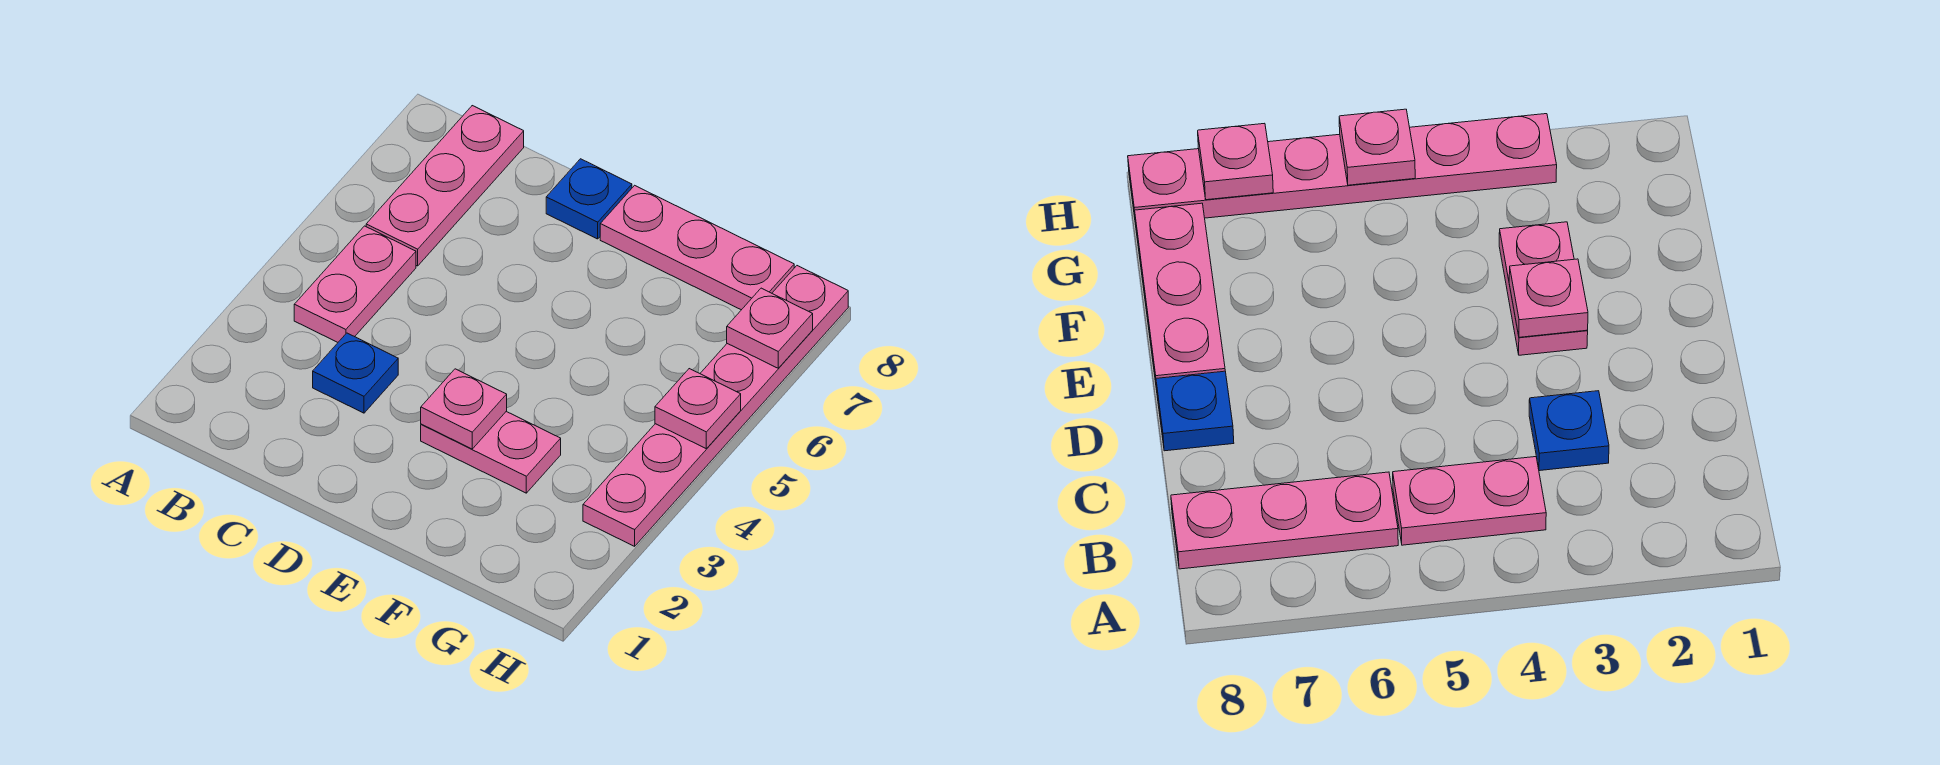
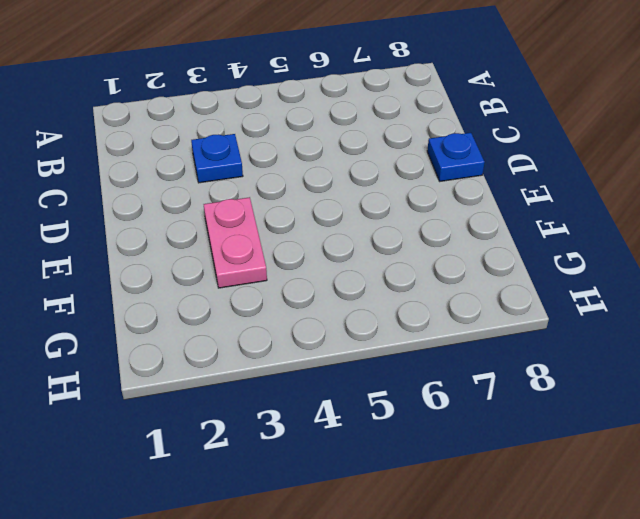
none -> pink 1x2 plate [294,226,416,342]
none -> pink 1x3 plate [366,106,524,266]

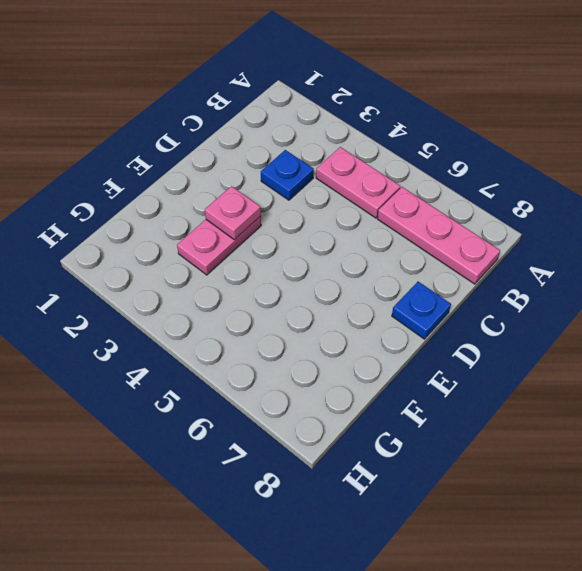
none -> pink 1x3 plate [600,185,794,310]
none -> pink 1x6 plate [583,266,848,546]

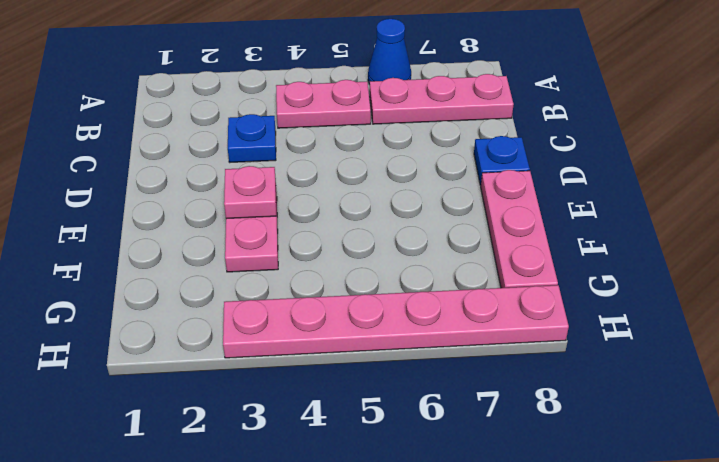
blue 1x1 cone [368,19,411,84] -> none
none -> pink 1x1 plate [655,369,741,449]
none -> pink 1x1 plate [727,288,813,368]

